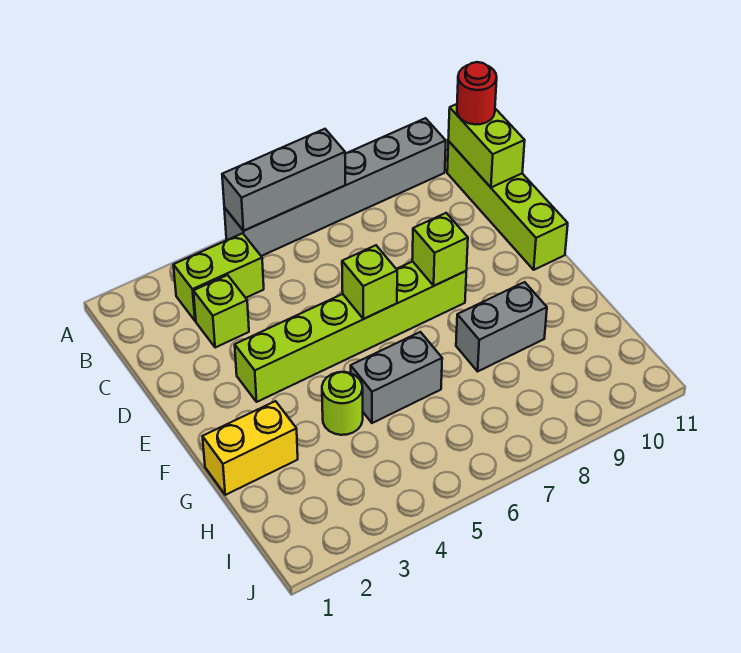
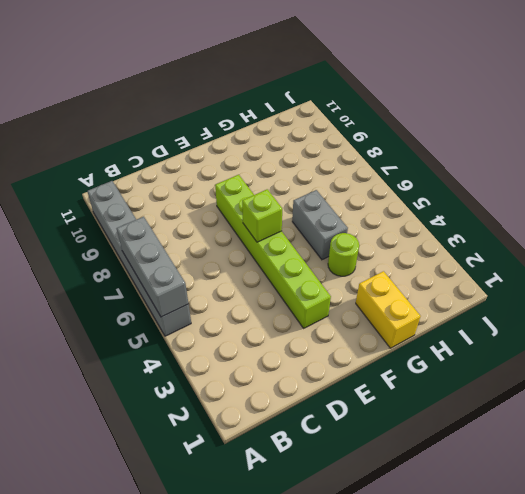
none -> lime 1x2 brick [173,233,264,321]
none -> lime 1x4 brick [447,141,568,270]
none -> lime 1x1 brick [193,275,249,348]

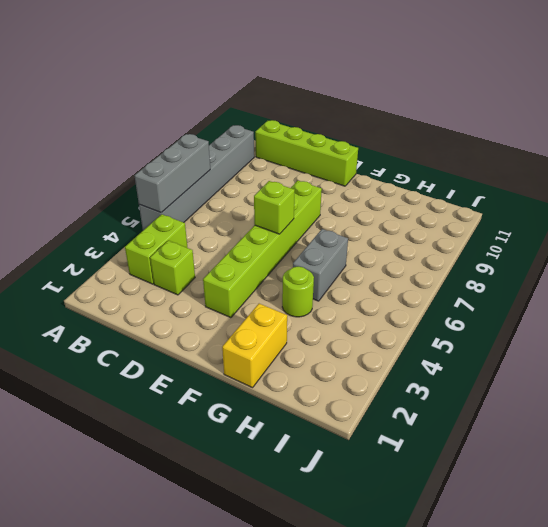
none -> grey 1x2 brick [456,282,547,371]
none -> lime 1x2 brick [448,104,525,187]
none -> lime 1x1 brick [412,213,468,286]

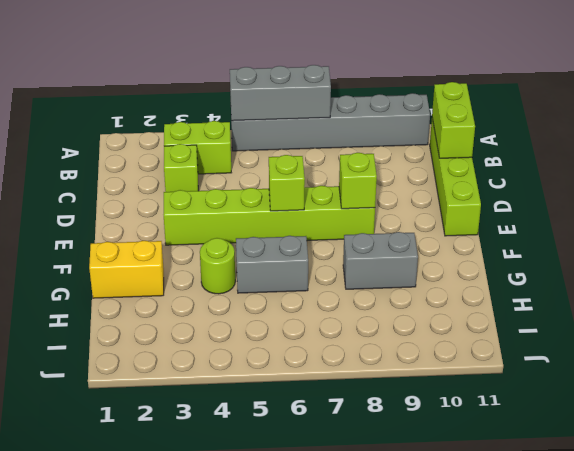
none -> red 1x1 round brick [457,62,497,124]

